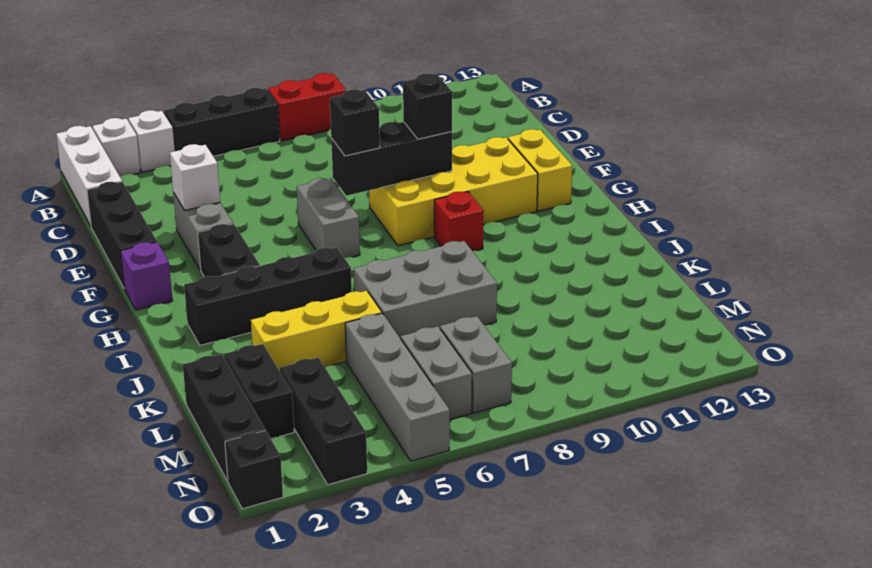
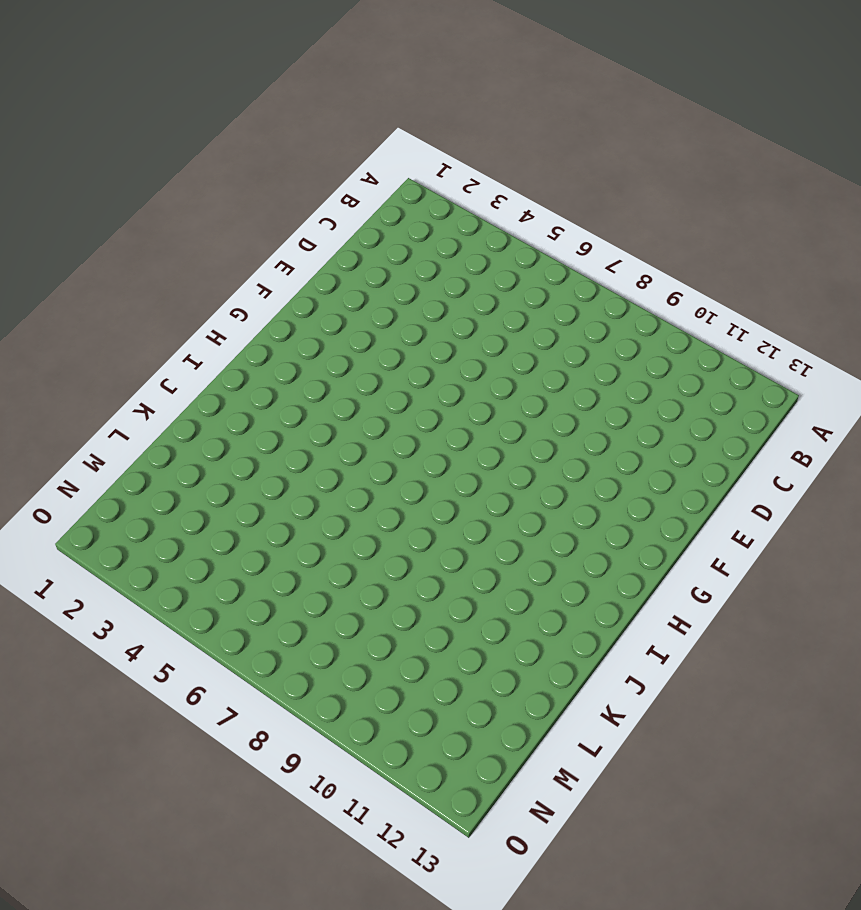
none -> white 1x3 brick [56,126,122,226]
none -> white 1x1 brick [93,118,140,176]
none -> white 1x1 brick [128,110,175,172]

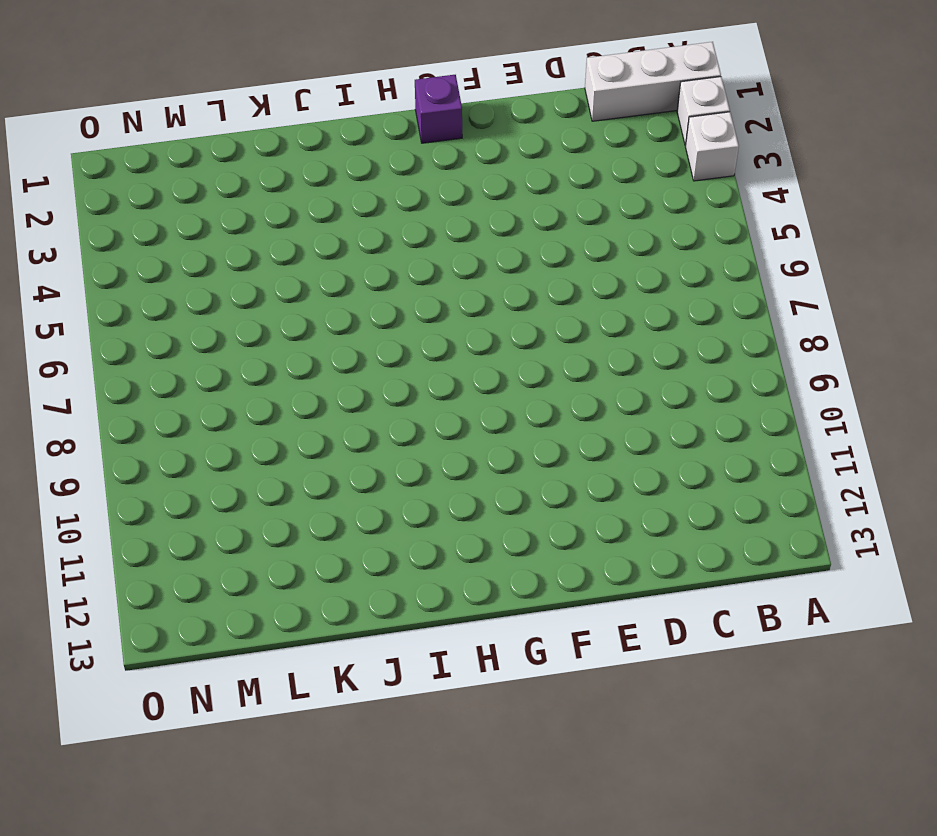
none -> black 1x3 brick [164,88,280,156]
none -> red 1x2 brick [268,73,346,141]
none -> black 1x3 brick [87,182,157,288]

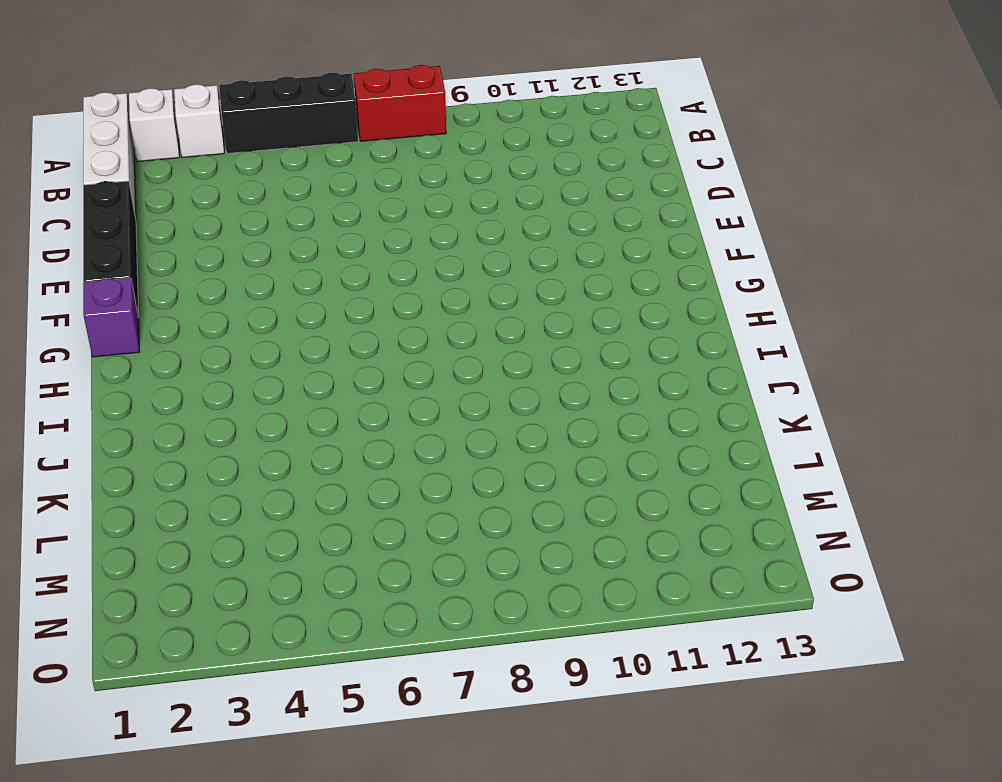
none -> grey 1x2 brick [173,193,233,270]
none -> grey 1x2 brick [297,178,360,258]
none -> yellow 2x4 brick [369,137,538,246]

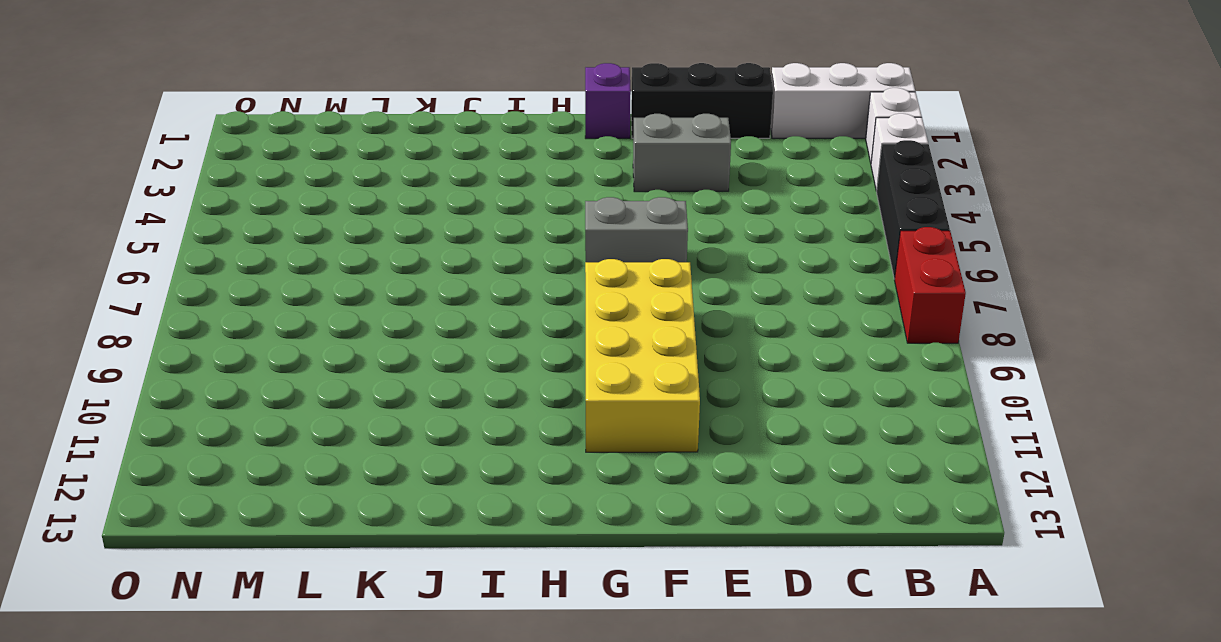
none -> yellow 1x2 brick [508,129,572,211]
none -> black 1x2 brick [198,224,260,277]
none -> red 1x1 brick [434,192,484,251]

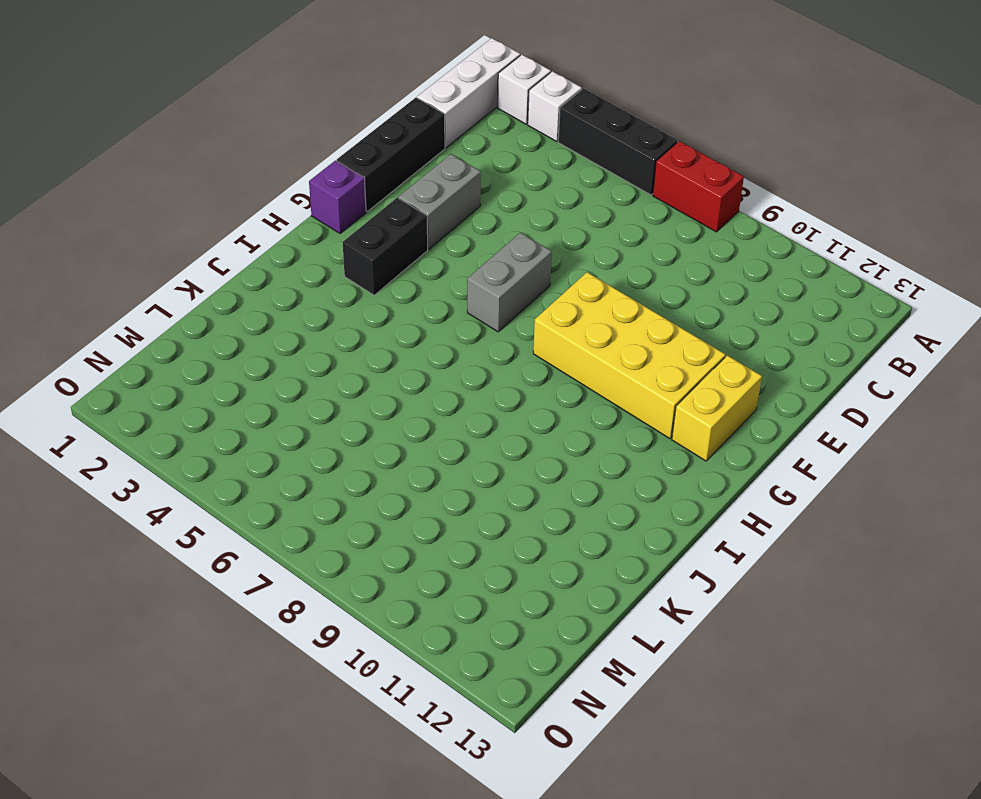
none -> red 1x1 brick [434,192,484,251]
none -> black 1x4 brick [184,247,352,345]
none -> grey 2x3 brick [354,241,497,339]

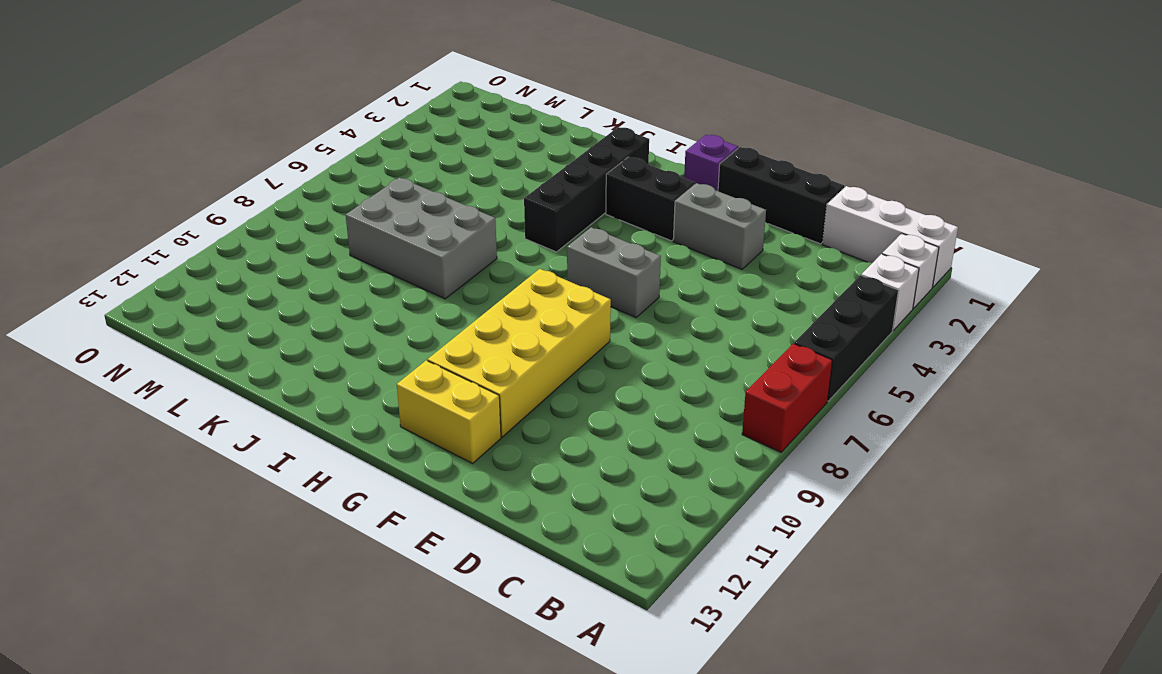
grey 2x3 brick [346,178,497,299] -> grey 2x3 brick turned to [354,241,497,339]
none -> red 1x1 brick [434,192,484,251]
none -> yellow 1x3 brick [251,291,382,371]
none -> black 1x3 brick [183,354,265,481]

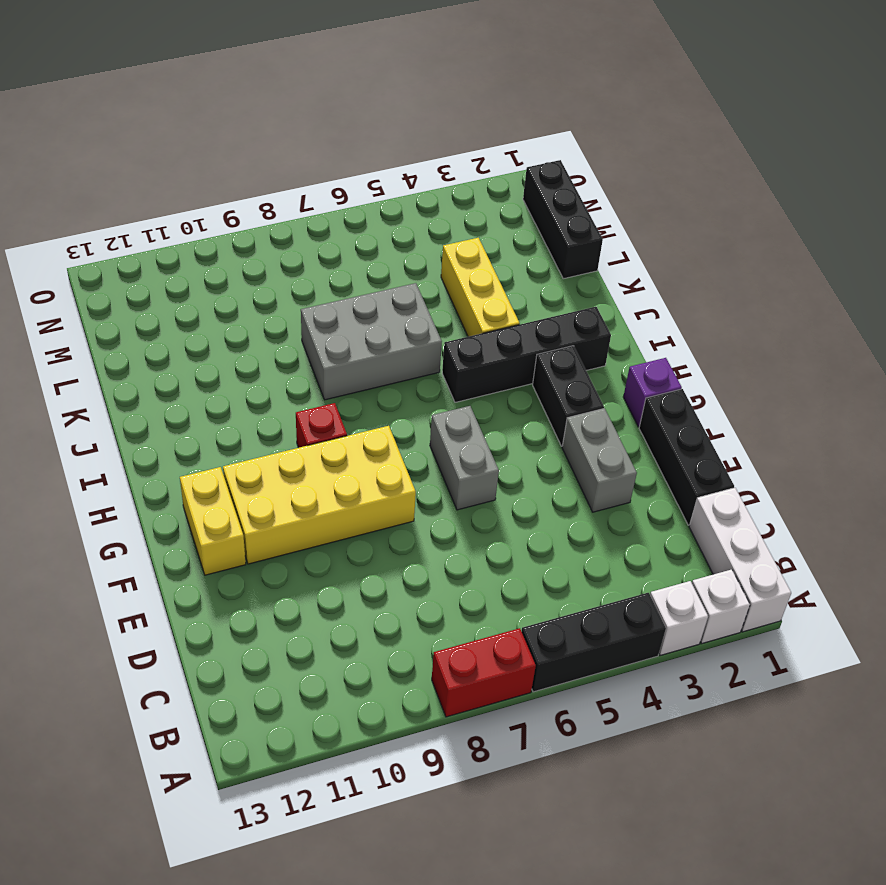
yellow 1x3 brick [441,238,520,337] -> yellow 1x3 brick turned to [251,291,382,371]
none -> black 1x2 brick [224,344,294,439]
none -> grey 1x4 brick [345,313,450,461]
none -> black 1x3 brick [280,358,367,485]

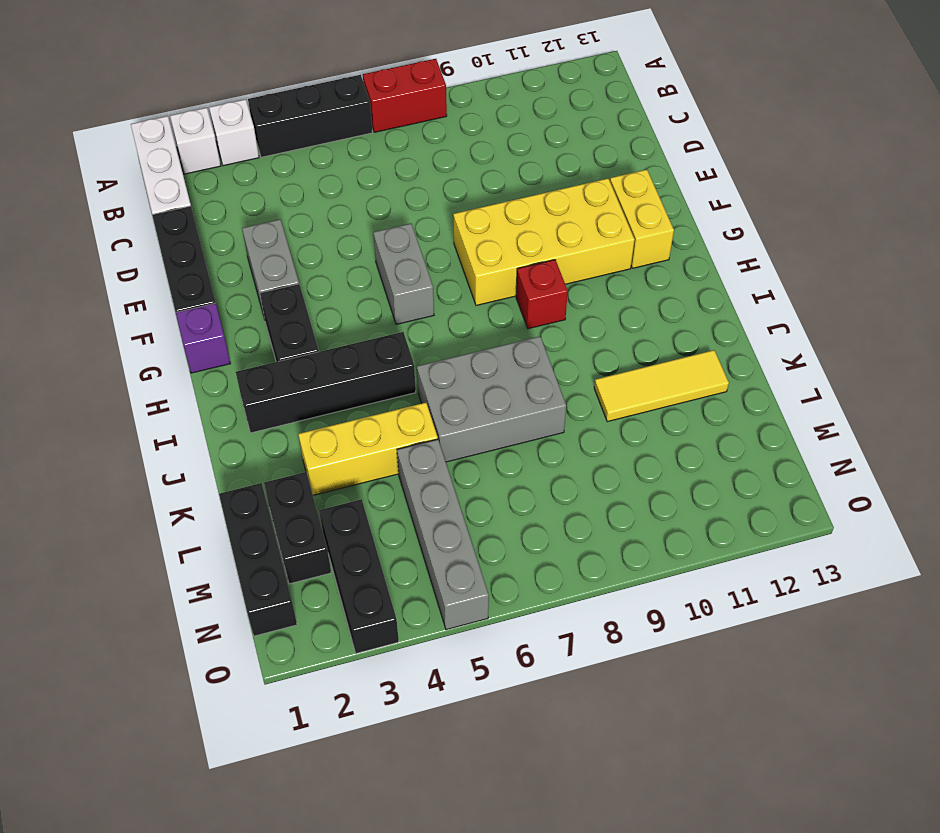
yellow 1x3 tile [594,350,729,422] -> none
none -> grey 1x2 brick [401,326,472,420]
none -> grey 1x2 brick [440,316,512,413]
none -> black 1x1 brick [225,430,283,509]

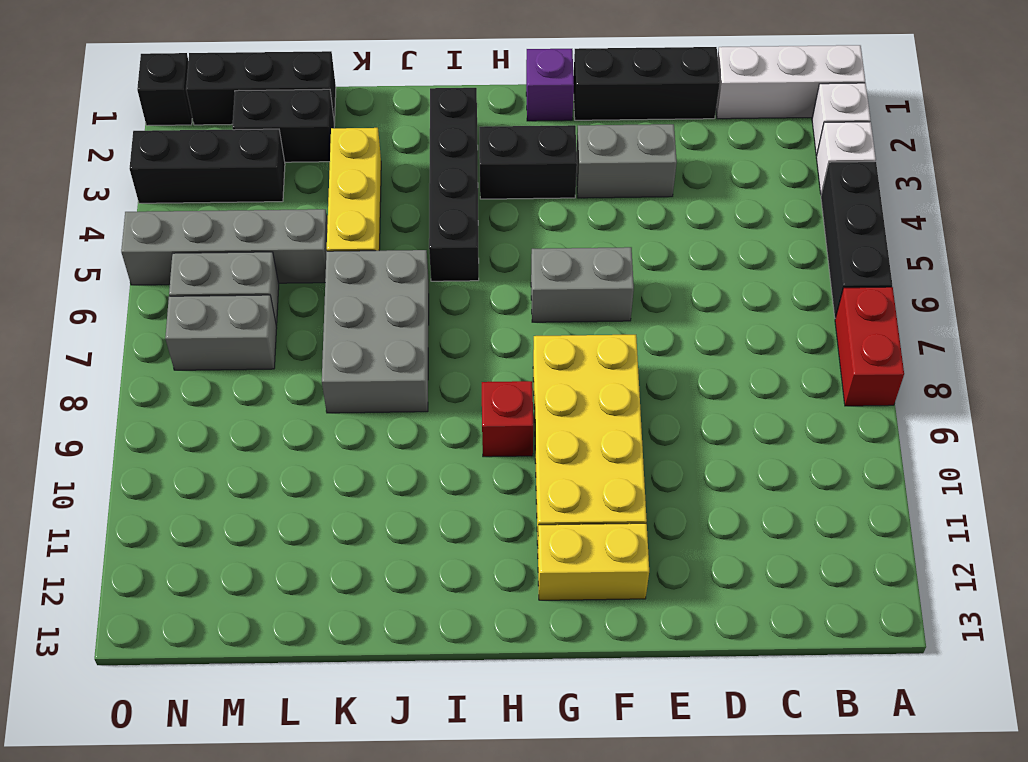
none -> white 1x1 brick [170,144,220,210]
none -> black 1x3 brick [331,122,452,196]
none -> black 1x1 brick [330,89,380,156]

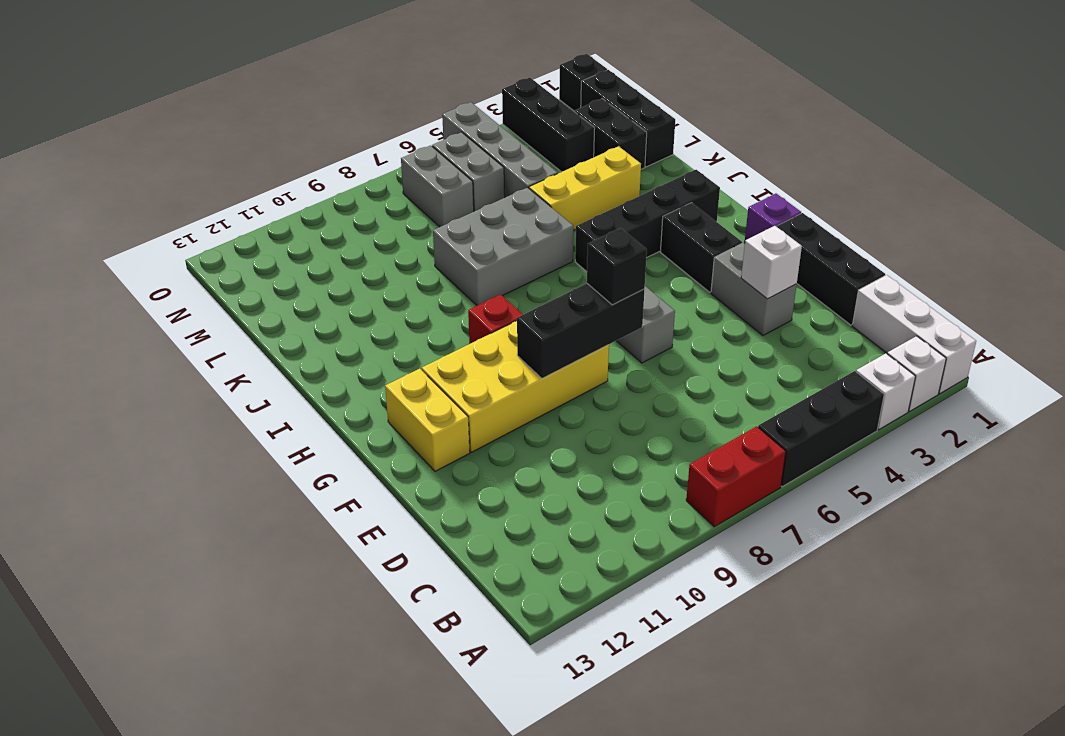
none -> black 1x1 brick [403,73,452,139]

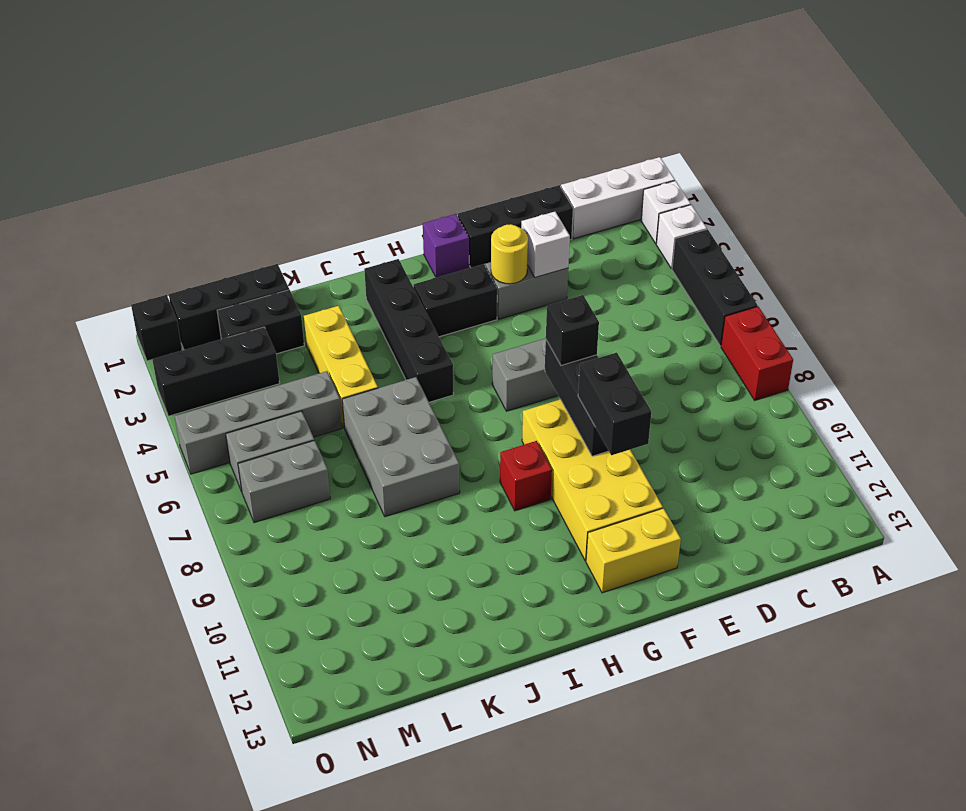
yellow 1x1 round brick [491,224,528,284] -> none
black 1x2 brick [578,353,651,455] -> black 1x1 brick [403,73,452,139]

